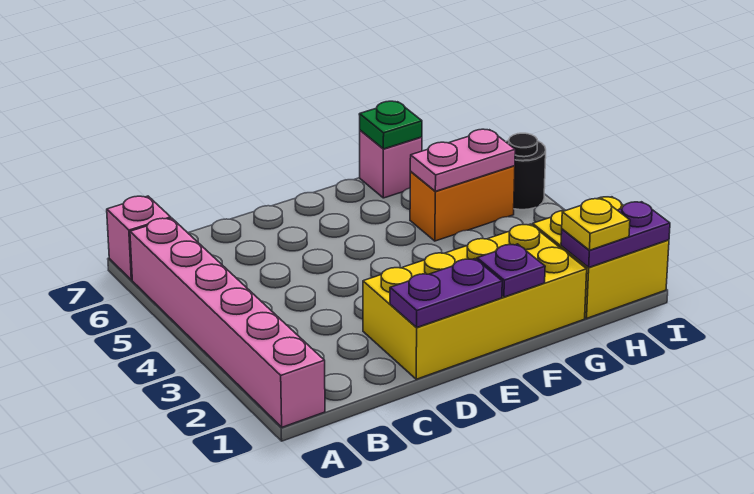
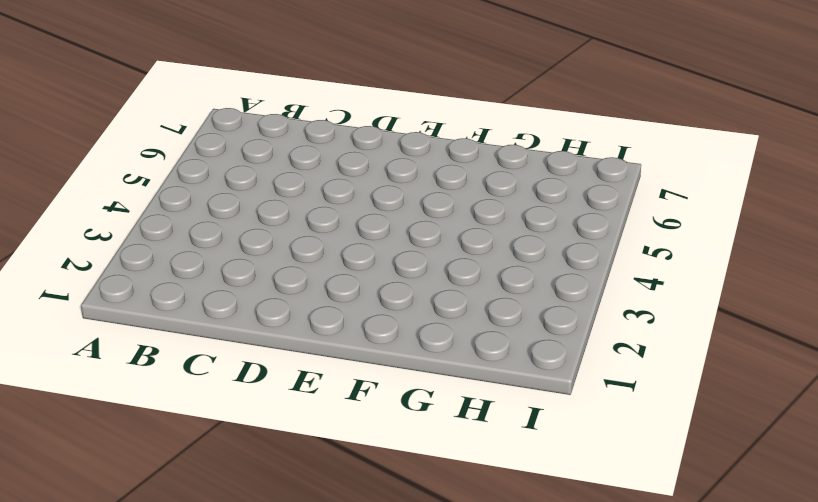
none -> pink 1x6 brick [130,218,325,427]
none -> pink 1x1 brick [107,196,171,280]
none -> yellow 2x4 brick [363,224,587,379]

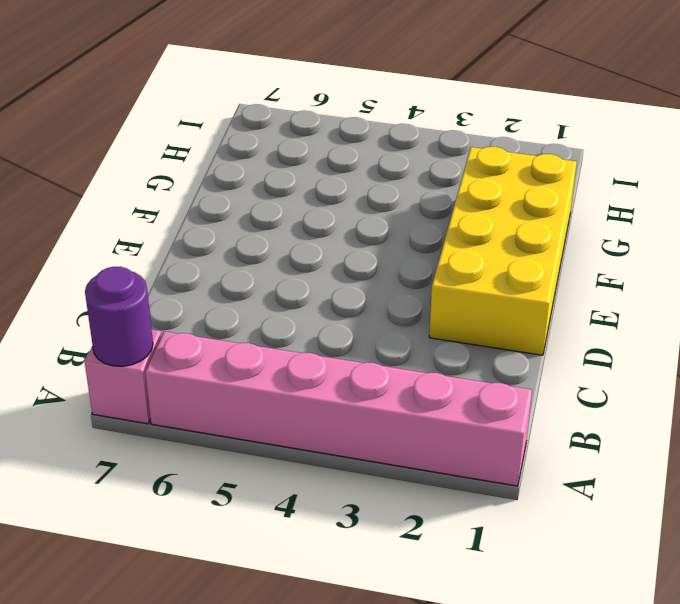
purple 1x1 round brick [85,267,153,366] -> none
none -> orange 1x2 brick [410,166,515,241]
none -> pink 1x1 brick [360,130,422,198]
none -> yellow 2x2 brick [533,197,669,318]

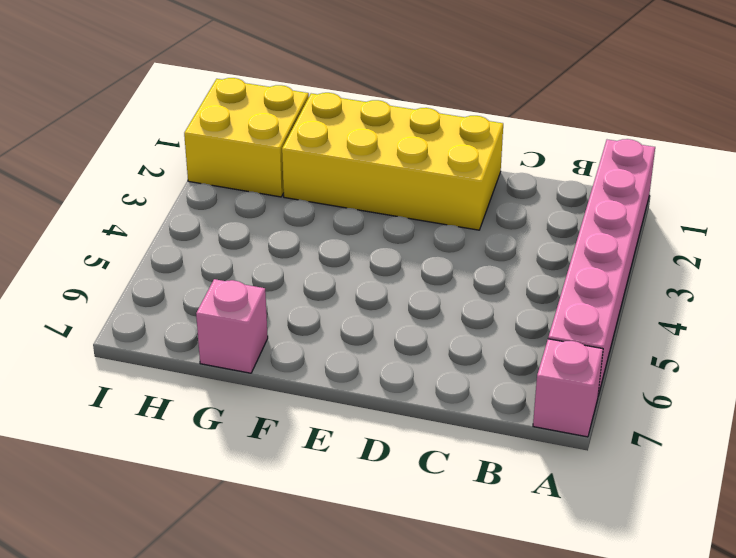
none -> orange 1x2 brick [410,166,515,241]
none -> black 1x1 round brick [506,133,546,210]
none -> purple 1x2 plate [390,259,502,328]

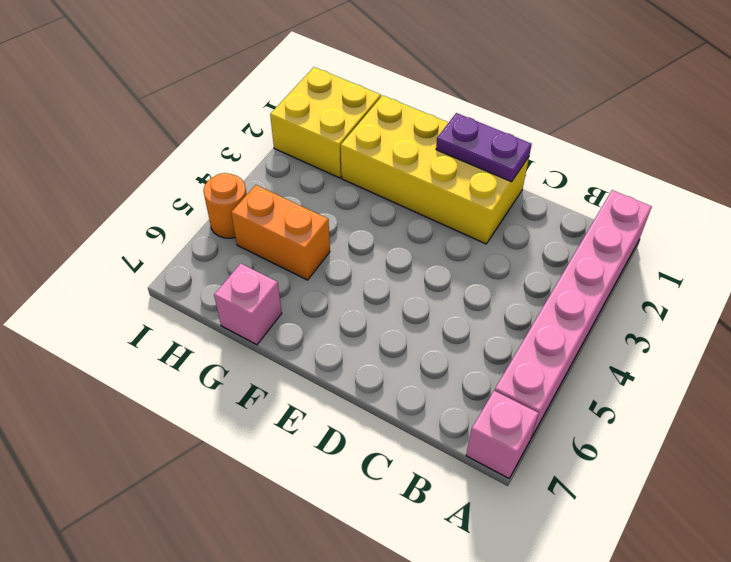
orange 1x1 round brick [203,173,247,238] -> black 1x1 round brick [506,133,546,210]
none -> purple 1x1 plate [477,244,545,297]
none -> pink 1x2 plate [410,129,515,191]
none -> green 1x1 plate [359,101,422,149]

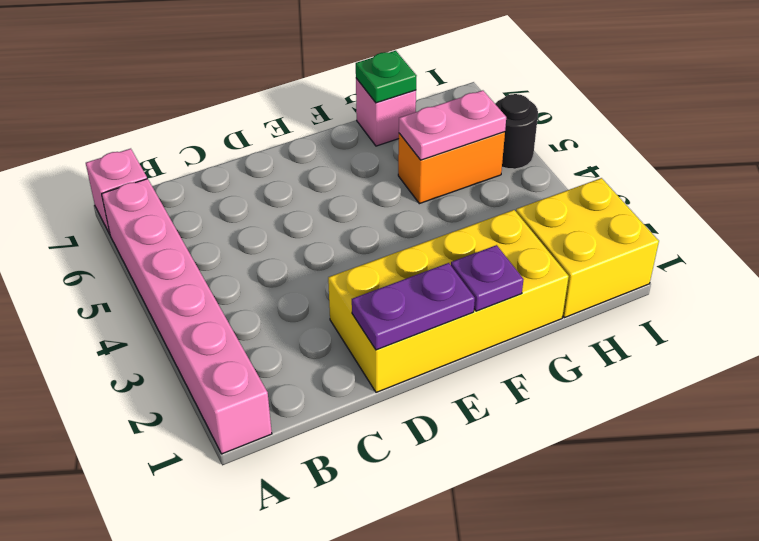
none -> purple 1x2 plate [561,202,670,267]
none -> yellow 1x1 plate [562,199,630,250]

